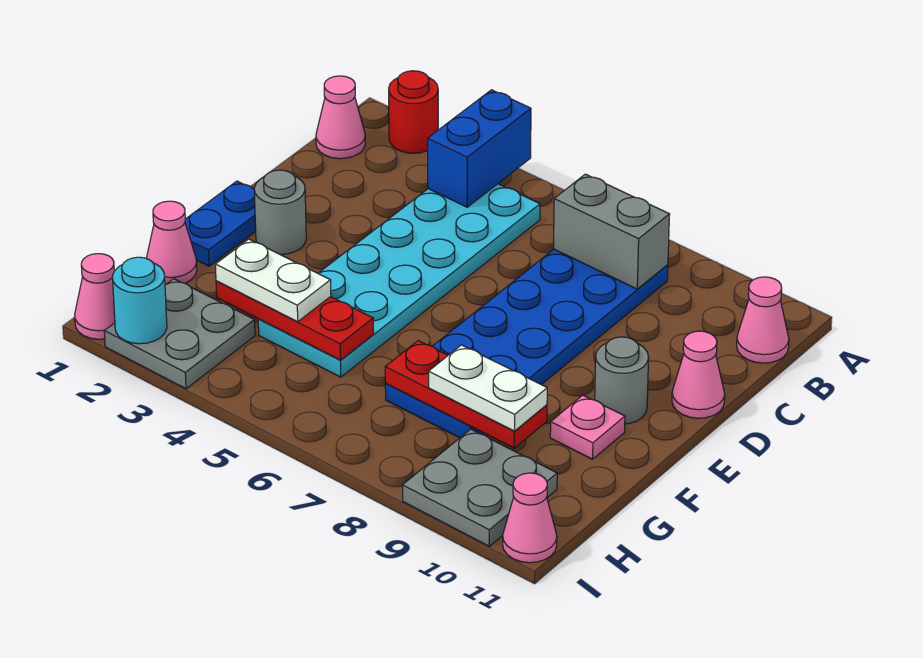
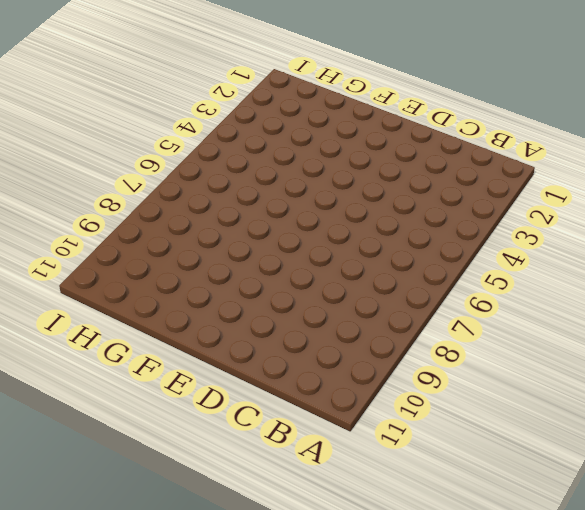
none -> red 1x1 round brick [389,71,438,153]
none -> pink 1x1 cone [316,76,365,159]
none -> cyan 2x6 plate [258,184,540,377]

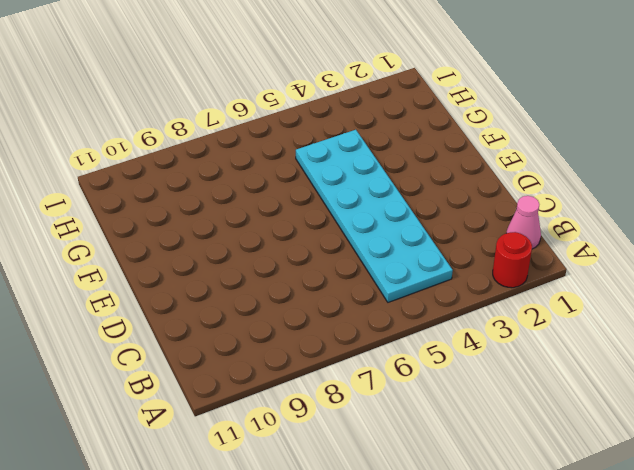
none -> blue 2x6 plate [385,249,668,438]
none -> pink 1x1 cone [737,277,789,363]
none -> pink 1x1 cone [672,331,725,418]

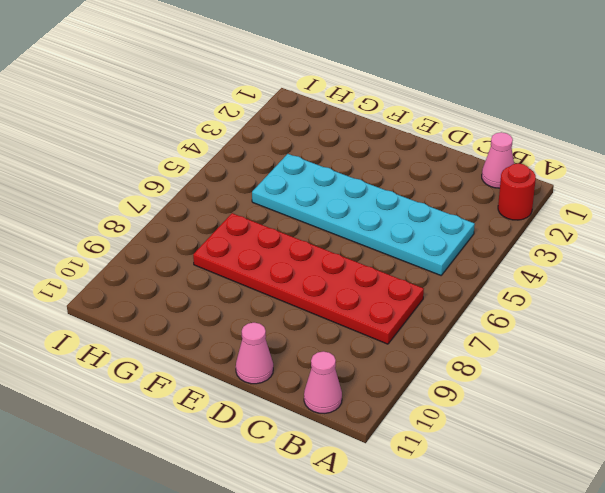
red 2x6 plate [193,213,424,344] -> blue 2x6 plate [385,249,668,438]
none -> blue 1x2 plate [185,181,256,266]
none -> grey 1x1 round brick [254,170,306,254]
none -> grey 1x1 round brick [595,337,649,424]

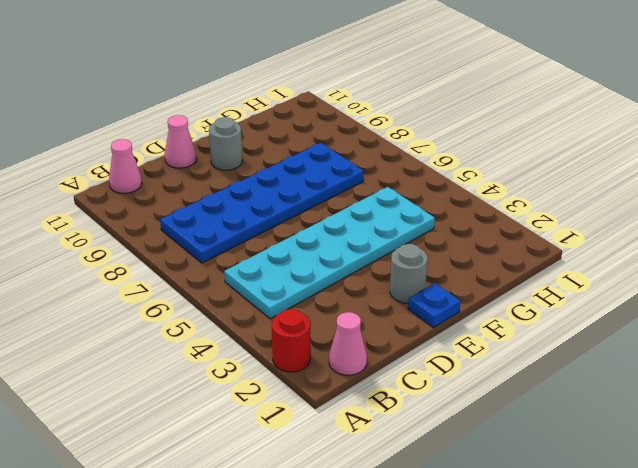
blue 1x1 plate [408,283,461,328] -> blue 1x2 plate [185,181,256,266]
none -> pink 1x1 plate [550,395,625,459]
none -> pink 1x1 cone [146,201,197,285]
none -> grey 2x2 plate [104,279,255,389]

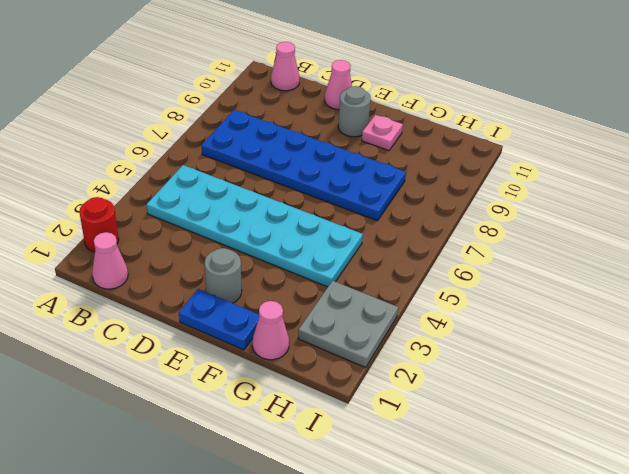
none -> grey 2x2 plate [403,429,557,546]
none -> pink 1x1 cone [75,254,115,339]
none -> pink 1x1 cone [503,473,557,563]

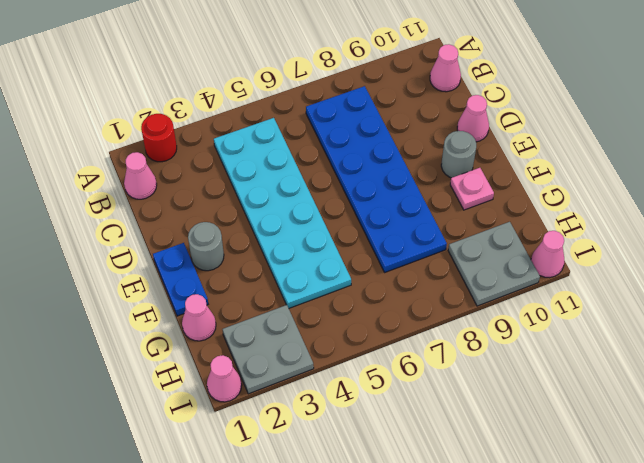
none -> blue 1x2 brick [428,90,531,207]
none -> grey 1x2 brick [554,174,670,289]
none -> red 1x3 plate [216,281,373,360]

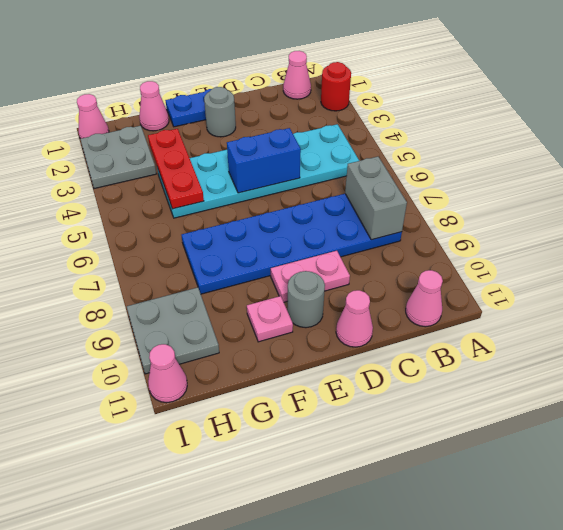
blue 1x2 brick [227,128,301,193] -> blue 1x2 brick moved to [428,90,531,207]
pink 1x2 plate [271,251,350,302] -> none
none -> red 1x3 plate [385,341,547,448]
none -> cyan 1x1 round brick [112,257,167,344]
none -> white 1x2 plate [215,239,331,322]

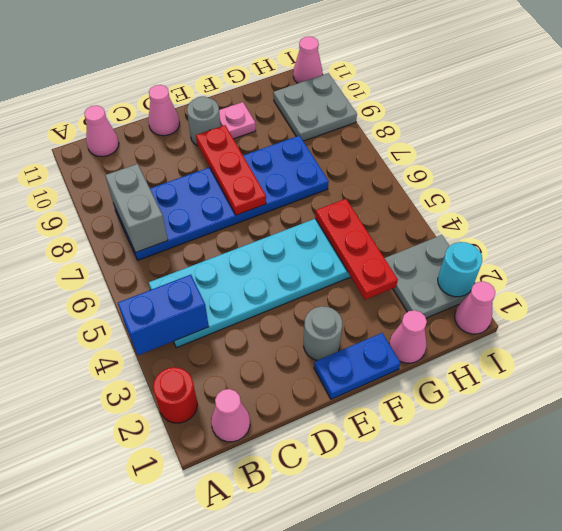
red 1x3 plate [196,125,266,215] -> red 1x3 plate moved to [385,341,547,448]
none -> white 1x2 plate [215,239,331,322]
none -> white 1x2 plate [429,345,547,431]

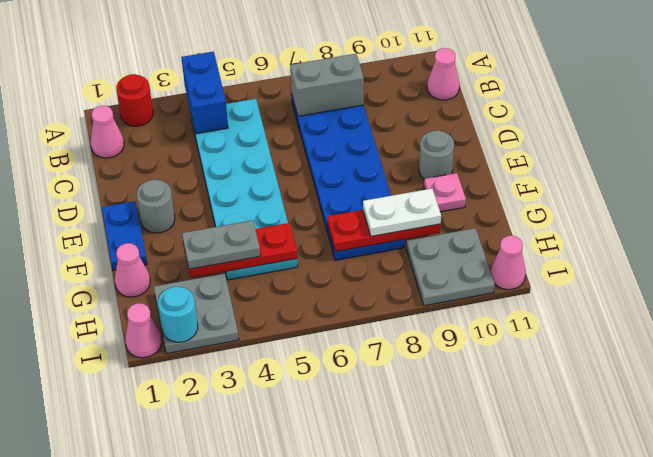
grey 1x2 plate [182,220,260,269] -> white 1x2 plate [215,239,331,322]
none -> pink 1x1 cone [672,331,725,418]

